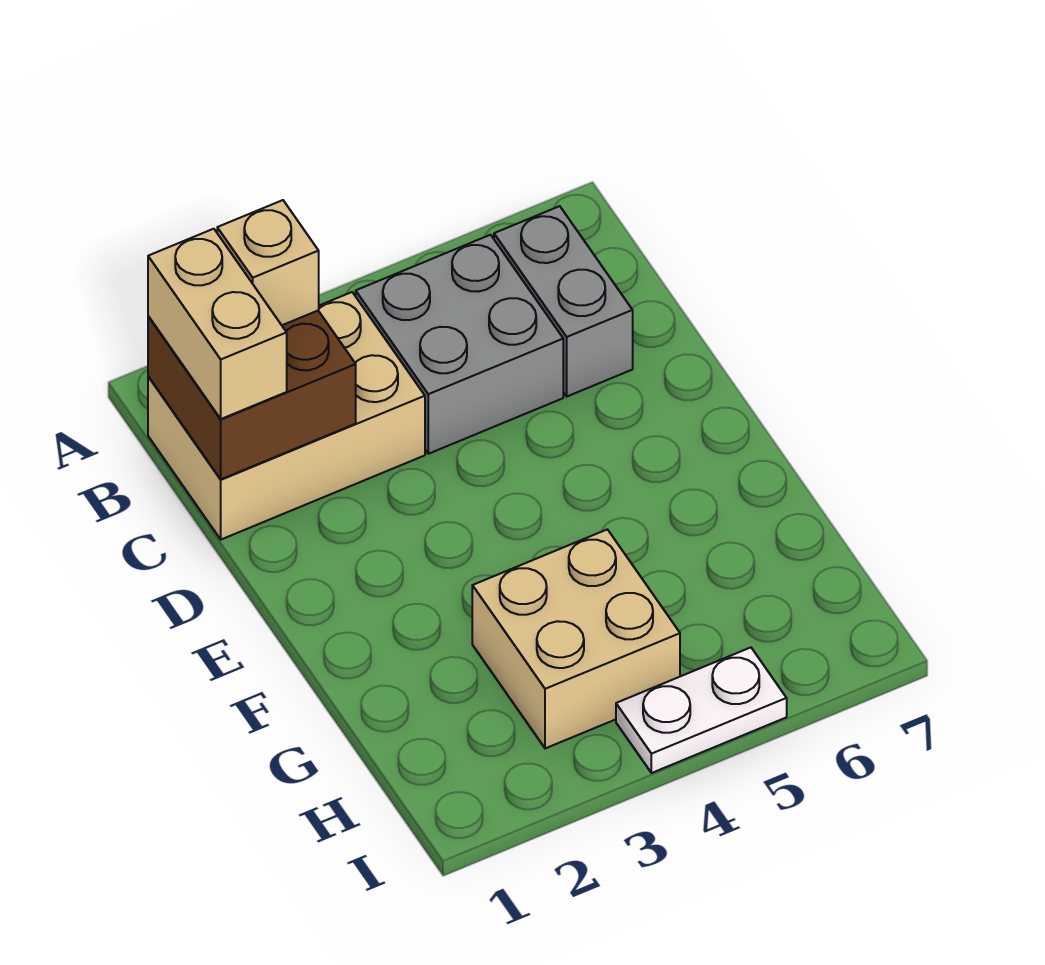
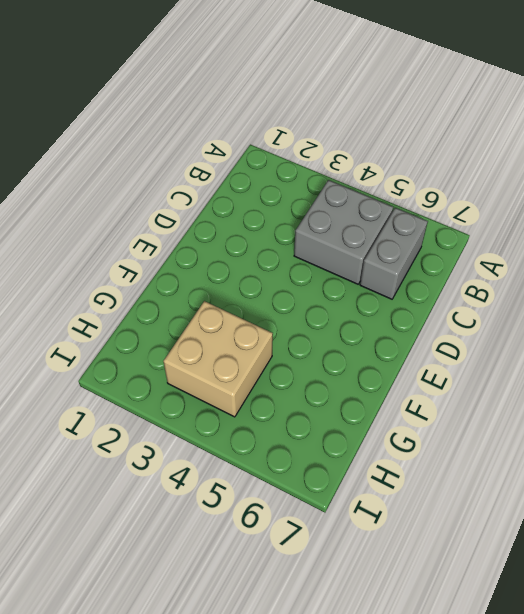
none -> tan 2x3 brick [148,292,425,540]
none -> white 1x2 plate [616,648,787,773]

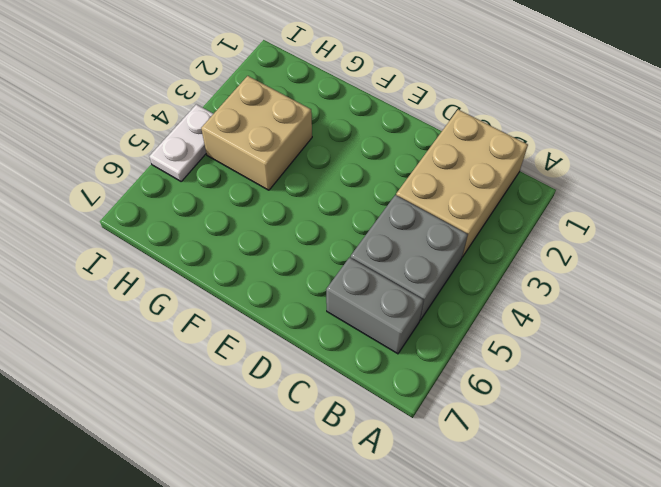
none -> brown 2x2 brick [148,311,356,479]
none -> tan 1x2 brick [148,229,287,419]

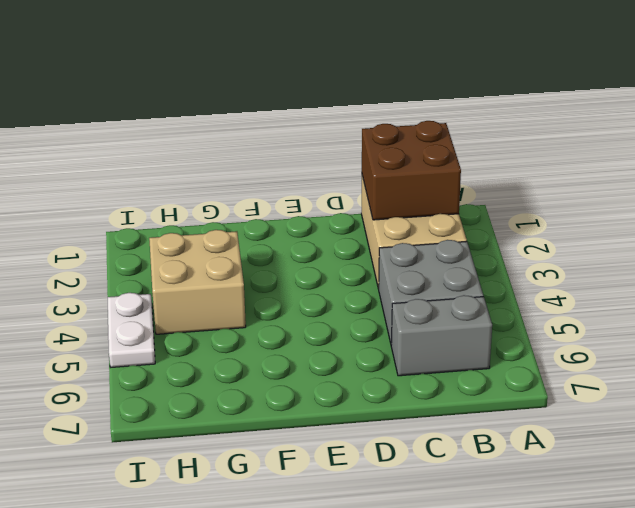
none -> tan 1x2 brick [148,229,287,419]
none -> tan 1x1 brick [217,200,319,325]

